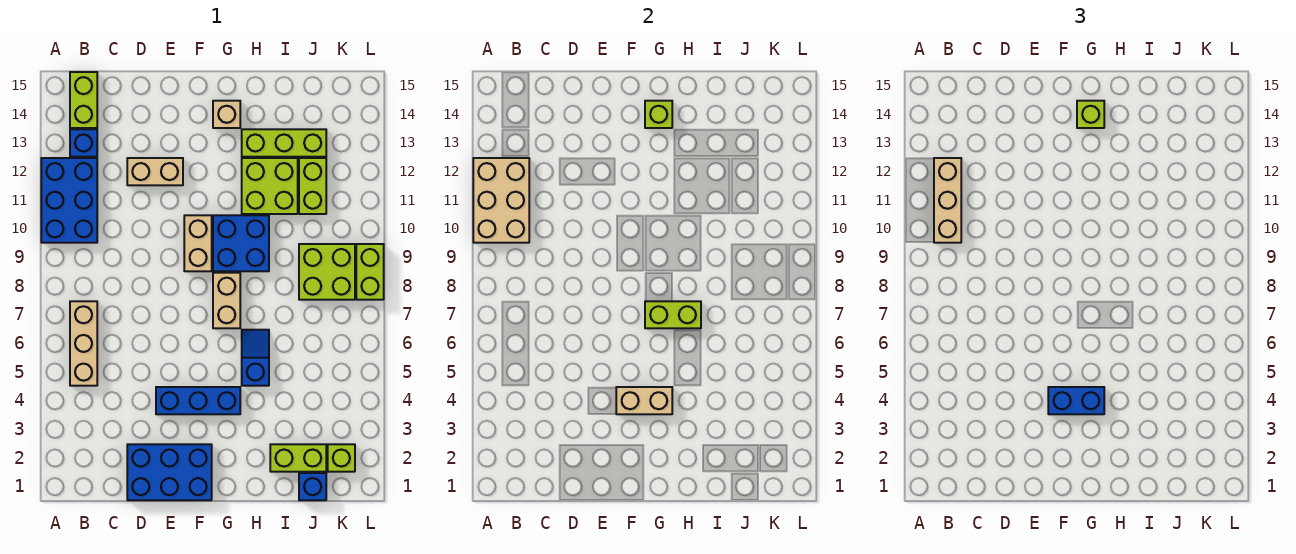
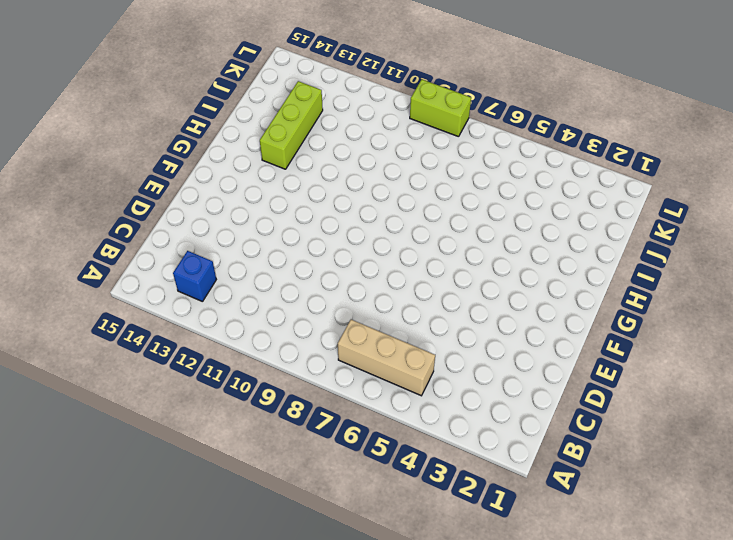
none -> blue 2x3 brick [41,158,97,243]
none -> lime 1x2 brick [70,72,97,128]
none -> blue 2x3 brick [127,444,212,500]

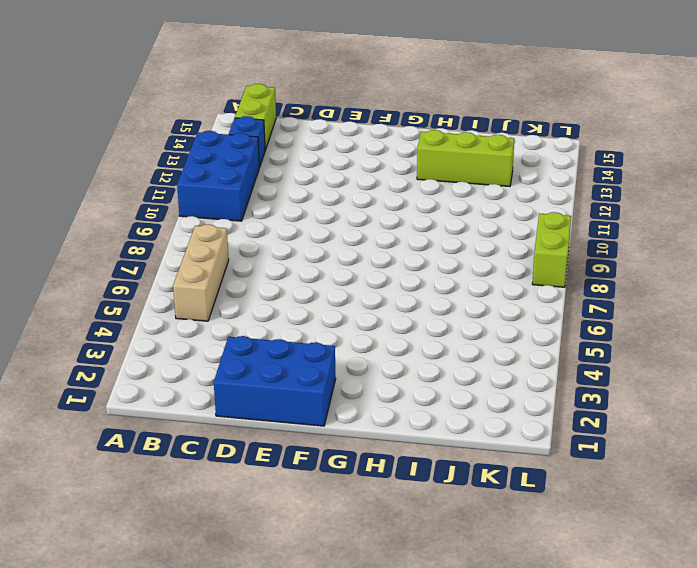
none -> tan 1x2 brick [127,158,183,185]
none -> blue 1x3 brick [156,387,240,414]
none -> tan 1x2 brick [184,215,212,271]

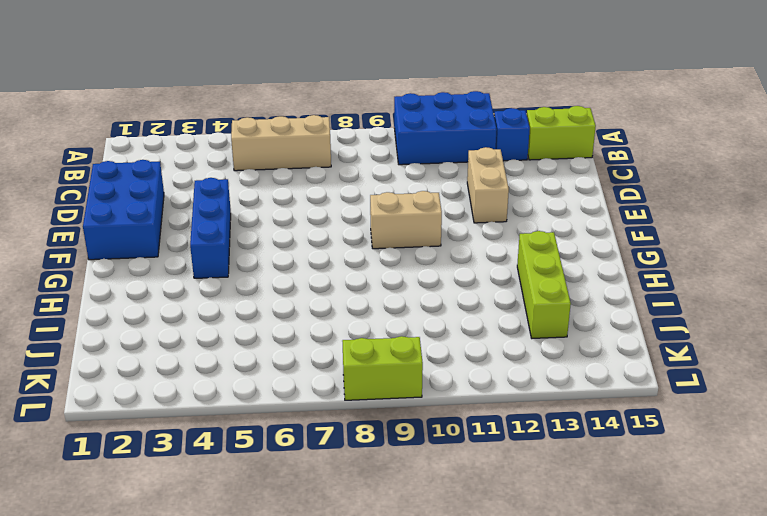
none -> tan 1x2 brick [213,273,240,328]
none -> blue 2x2 brick [213,215,269,271]
none -> tan 1x1 brick [213,101,240,128]

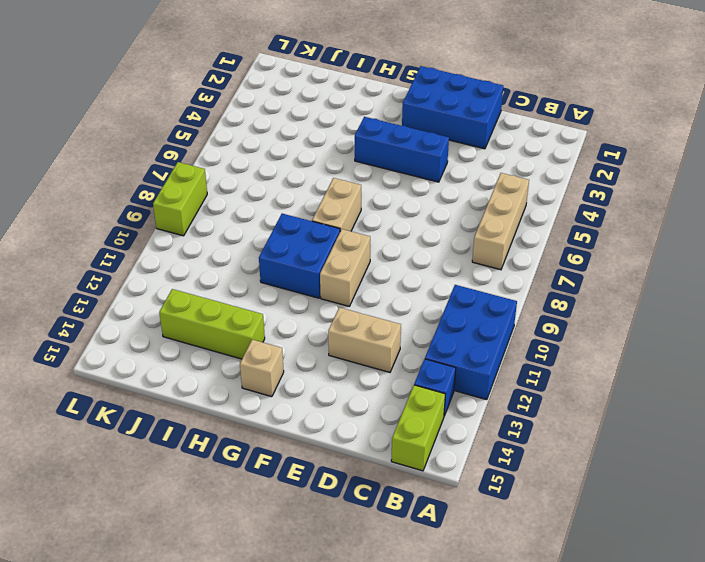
none -> blue 1x2 slope [242,330,269,386]
none -> lime 2x2 brick [242,158,298,214]
none -> lime 1x2 brick [270,444,326,472]

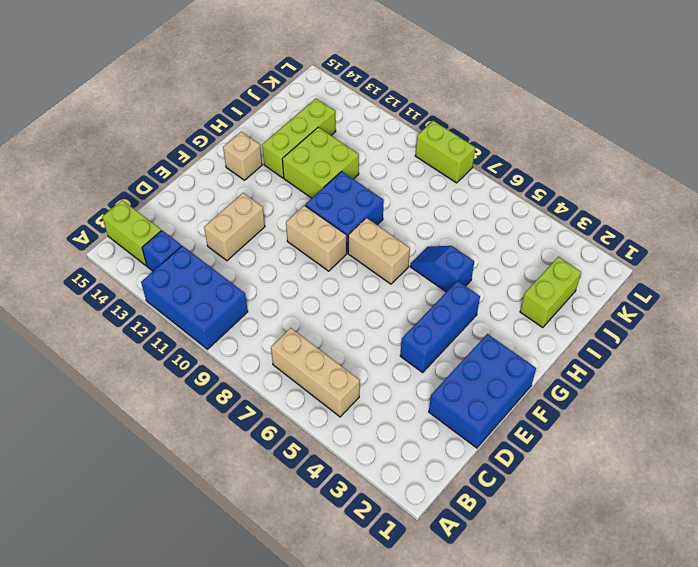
none -> blue 1x1 brick [299,473,326,500]
none -> lime 2x2 brick [299,244,355,300]
none -> lime 1x2 brick [299,158,326,214]

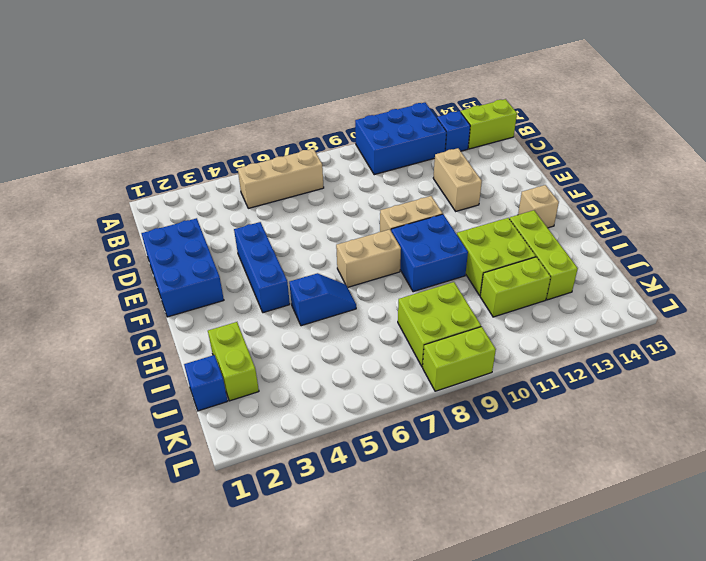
none -> lime 1x1 brick [328,444,355,472]
none -> tan 2x3 brick [473,158,529,243]
none -> tan 1x2 brick [616,387,672,414]

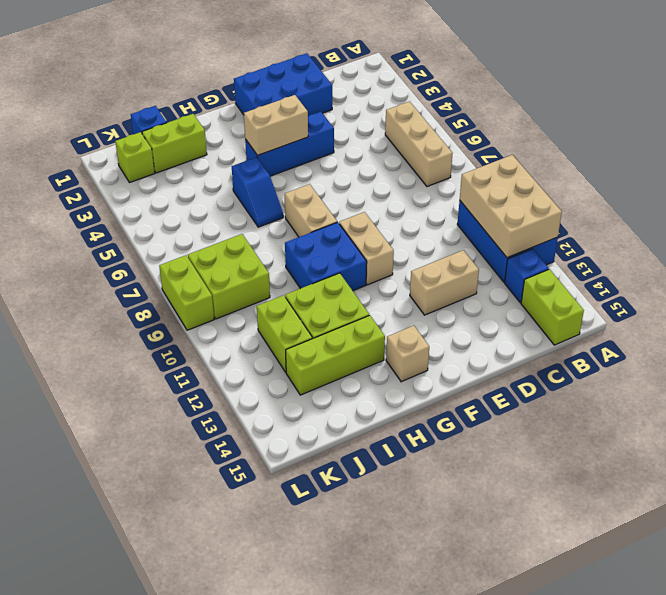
none -> lime 1x2 brick [645,301,701,328]
none -> lime 1x1 brick [645,101,672,128]
none -> tan 1x3 brick [934,158,961,243]

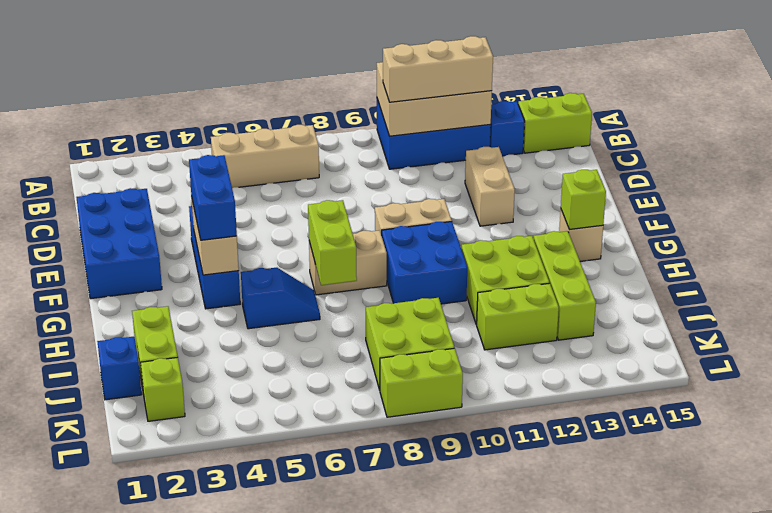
none -> lime 1x1 brick [1077,101,1104,128]

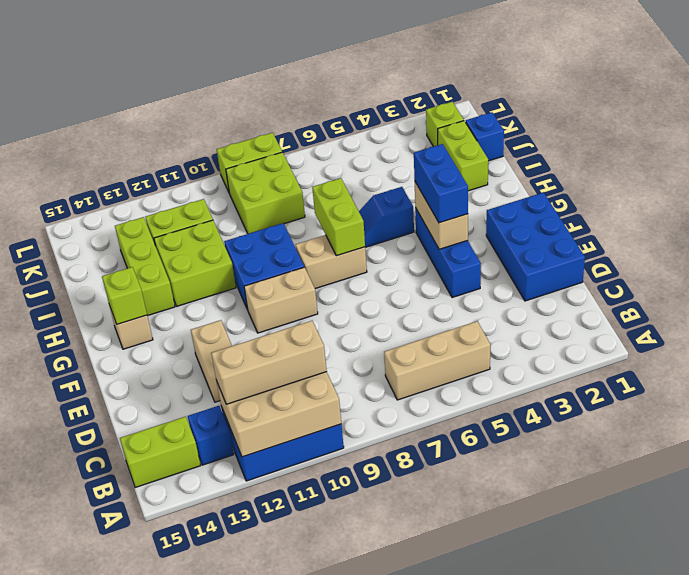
none -> lime 1x1 brick [1077,101,1104,128]

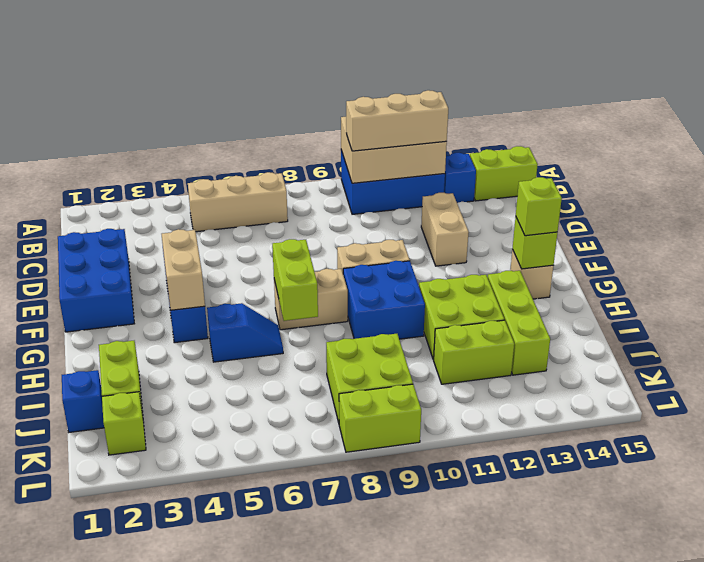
none -> blue 1x2 brick [1048,387,1104,414]

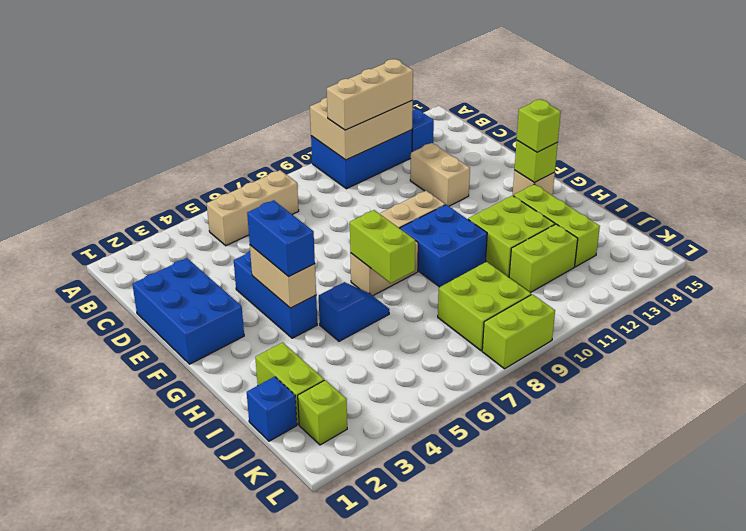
none -> lime 1x2 brick [70,72,97,128]

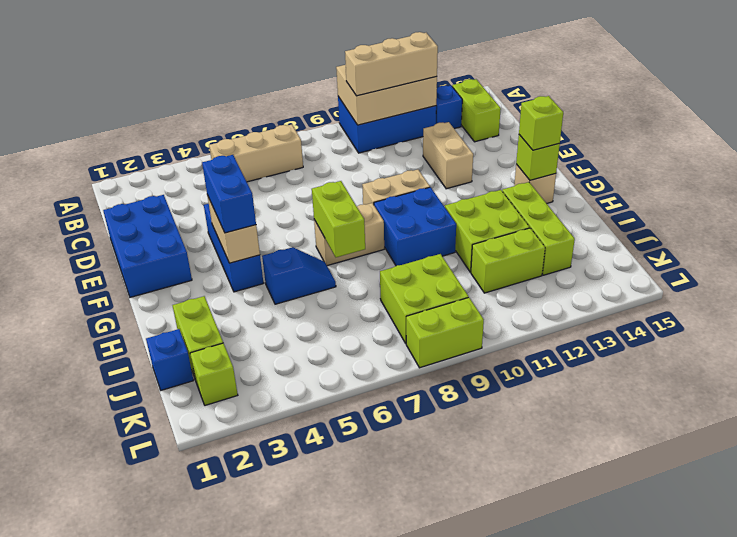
lime 1x2 brick [452,79,501,142] -> lime 1x2 brick turned to [70,72,97,128]

